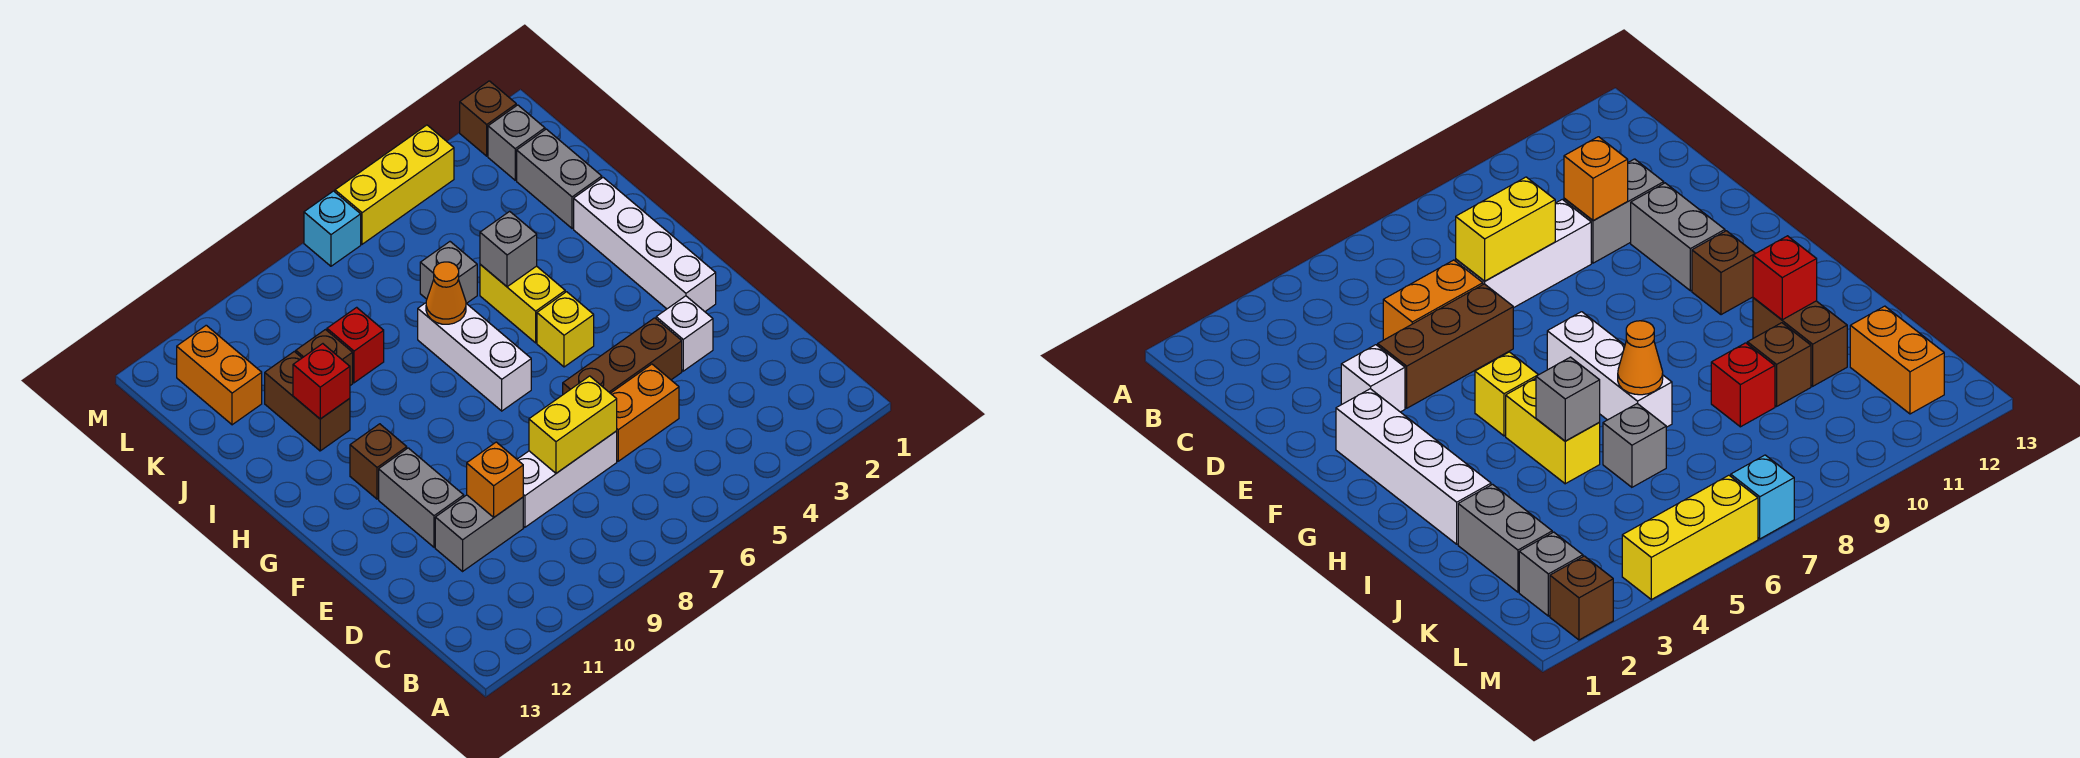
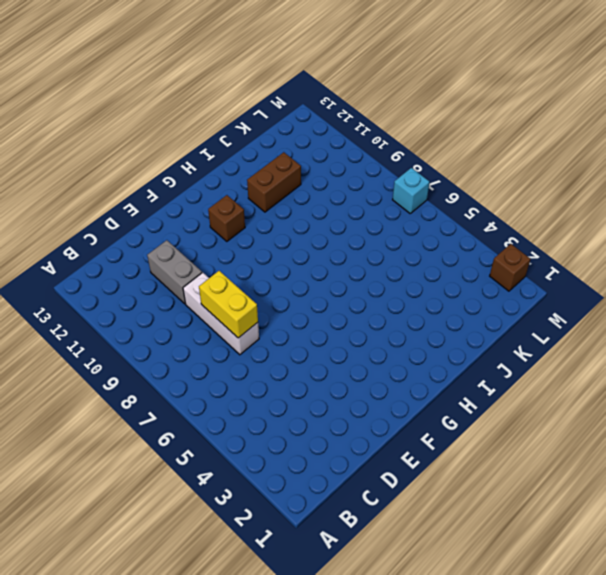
none -> orange 1x2 brick [611,364,679,461]
none -> white 1x1 brick [656,296,713,371]
none -> brown 1x3 brick [563,318,682,394]

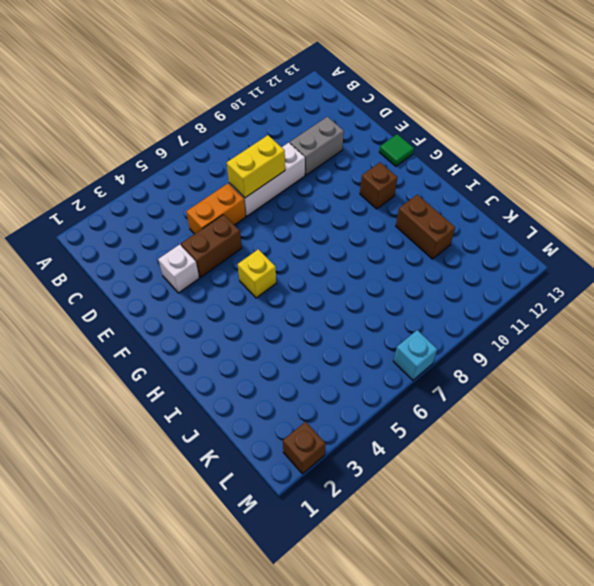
brown 1x2 brick [181,214,242,277] -> brown 1x3 brick [563,318,682,394]
green 1x1 tile [379,134,414,166] -> none
none -> grey 1x2 brick [379,448,464,547]
none -> white 1x4 brick [574,178,716,312]
none -> white 1x3 brick [418,303,531,411]

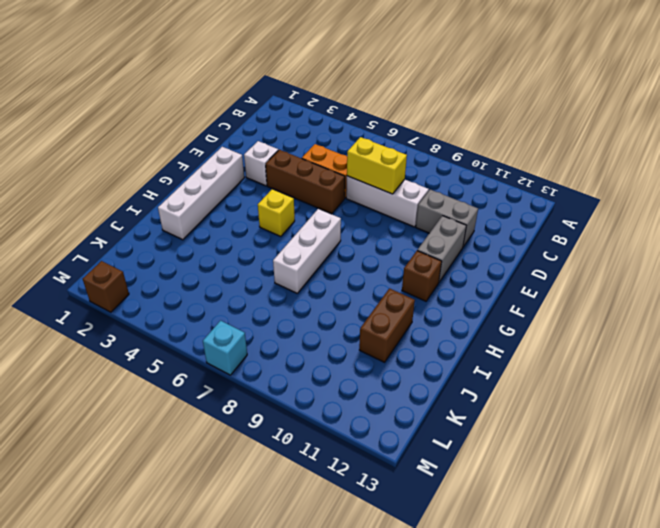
none -> yellow 1x2 brick [480,265,565,343]
none -> grey 1x2 brick [517,129,602,229]
none -> grey 1x1 brick [420,242,477,303]

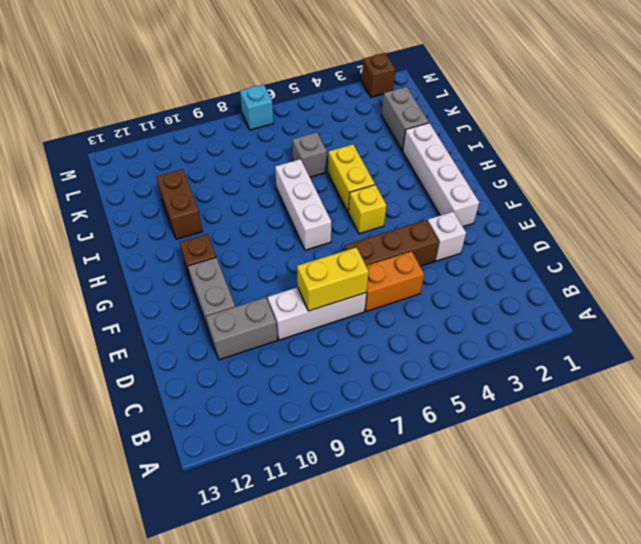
none -> red 1x1 brick [327,307,384,383]
none -> brown 1x1 brick [296,330,353,386]
none -> orange 1x2 brick [177,325,262,425]

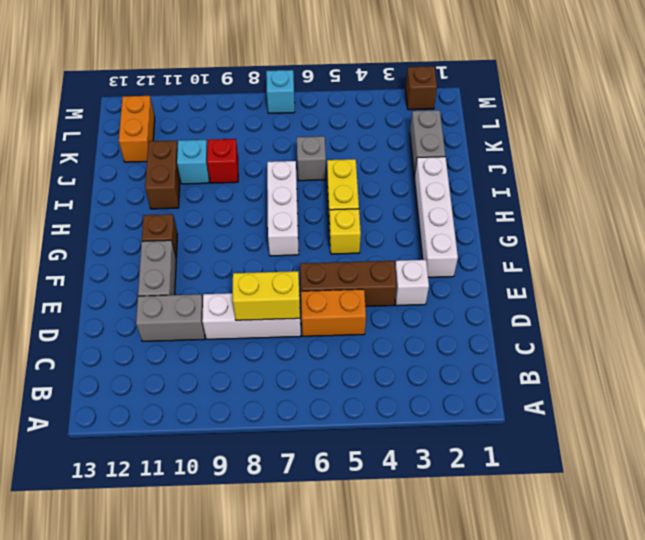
cyan 1x1 brick [177,140,209,184] -> brown 1x1 brick [296,330,353,386]
none -> grey 1x1 brick [488,105,545,180]
none -> yellow 1x3 brick [335,125,454,244]
none -> orange 1x1 brick [467,442,523,517]

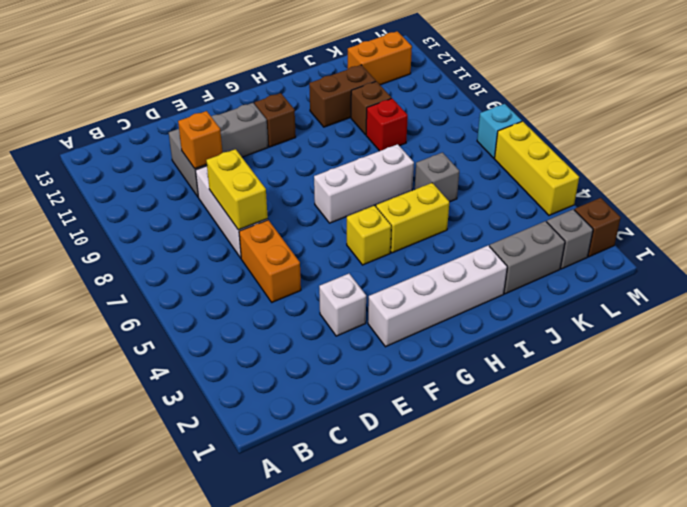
none -> brown 1x3 brick [563,318,682,394]
none -> grey 1x1 brick [480,211,537,287]
none -> orange 1x1 cone [426,262,466,324]

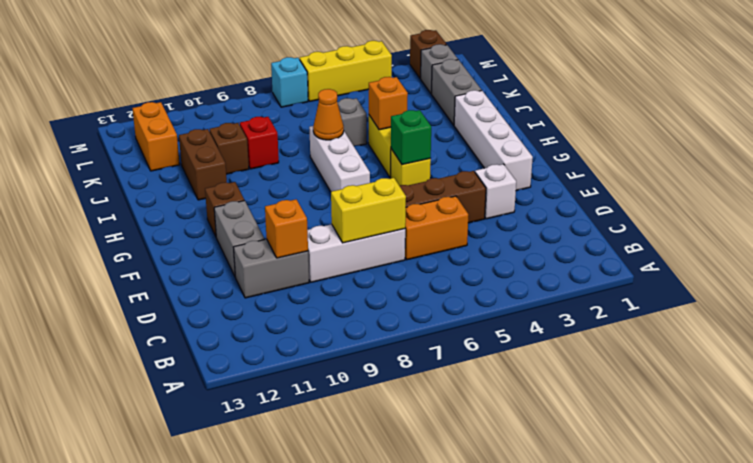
green 1x1 brick [391,110,431,165] -> none
orange 1x1 brick [369,77,408,130] -> grey 1x1 brick [480,211,537,287]
none -> red 1x1 brick [293,344,350,419]

